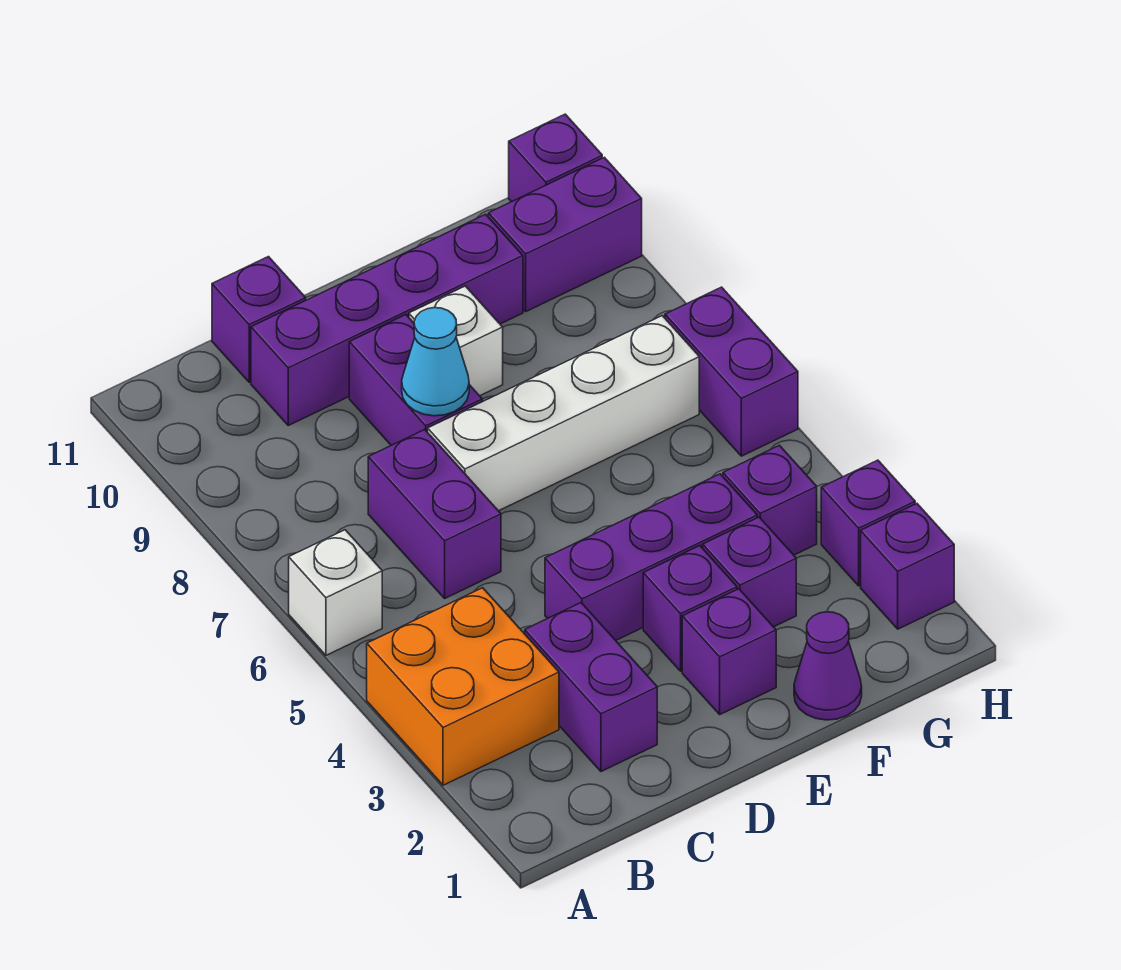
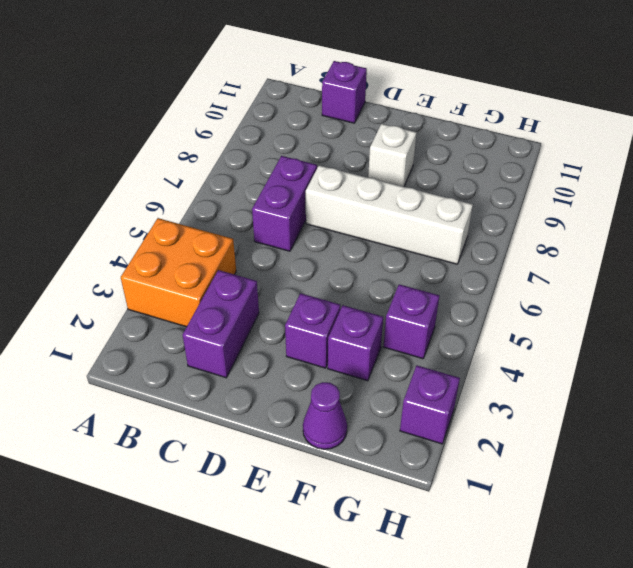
none -> white 1x1 brick [289,530,382,655]
none -> purple 1x4 brick [251,214,523,425]
none -> purple 1x3 brick [545,474,757,640]

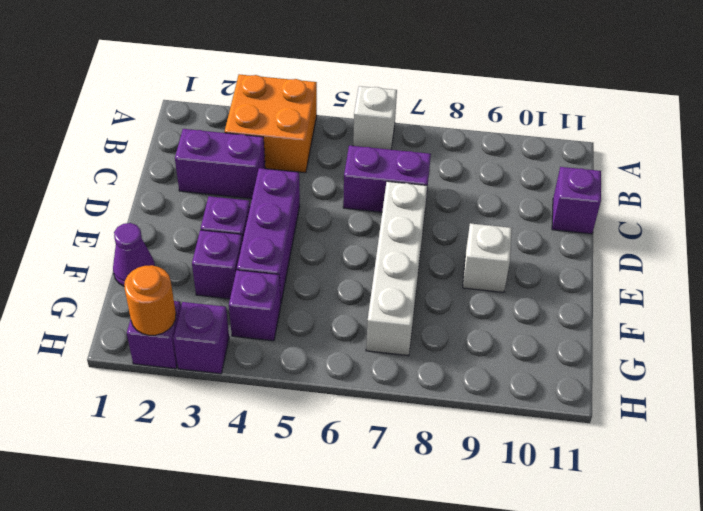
orange 1x1 round brick [124,265,176,335] -> none
none -> purple 1x4 brick [251,214,523,425]
none -> purple 1x2 brick [349,315,482,445]
none -> purple 1x1 brick [682,589,776,714]

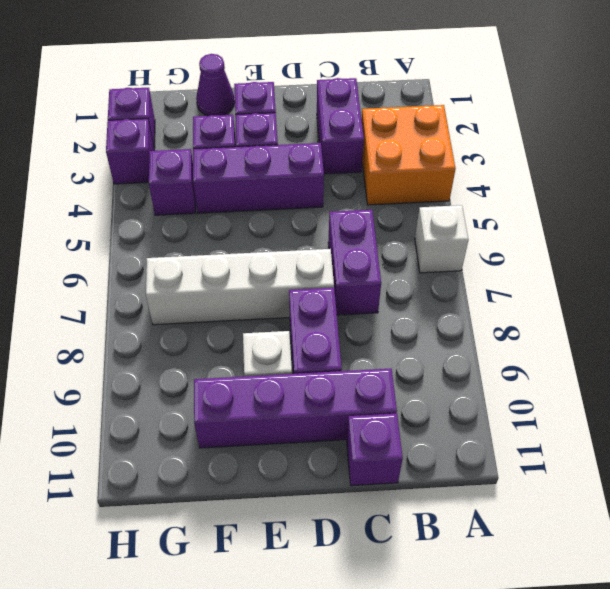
none -> purple 1x2 brick [488,157,642,311]
none -> purple 1x2 brick [665,287,798,456]
none -> purple 1x1 brick [509,114,602,202]

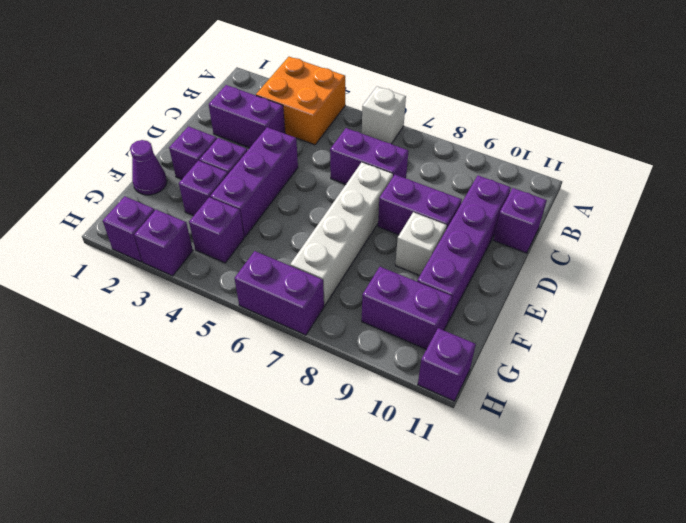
purple 1x2 brick [362,267,453,349] -> purple 1x2 brick turned to [488,157,642,311]
none -> cyan 1x1 cone [402,308,469,416]

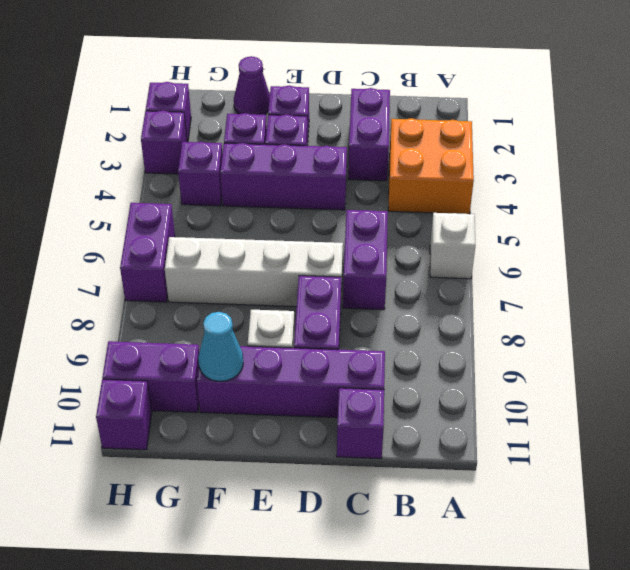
cyan 1x1 cone [198,312,243,381] -> cyan 1x1 cone moved to [402,308,469,416]

